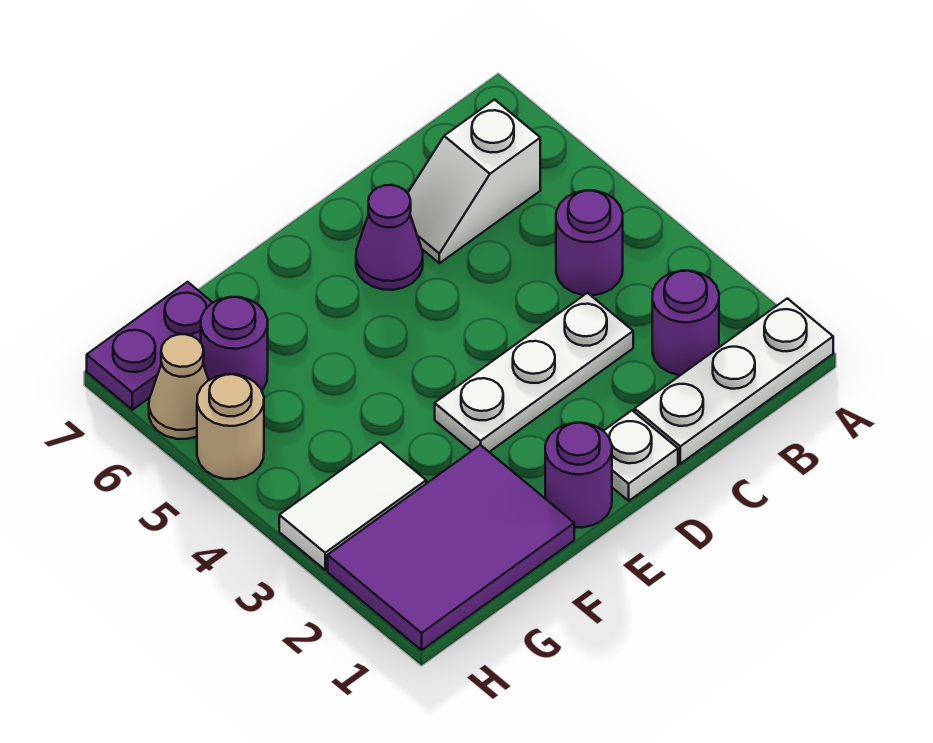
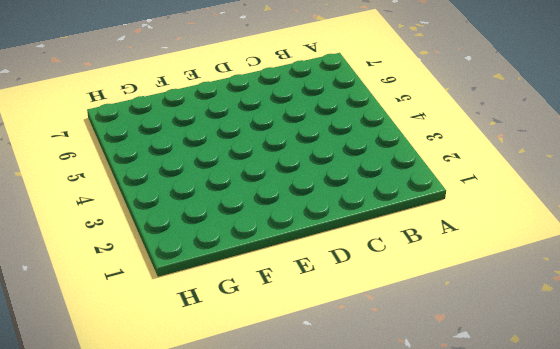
none -> white 1x3 plate [635,298,833,464]
none -> purple 1x1 round brick [652,271,719,375]
none -> purple 1x1 round brick [556,191,623,295]

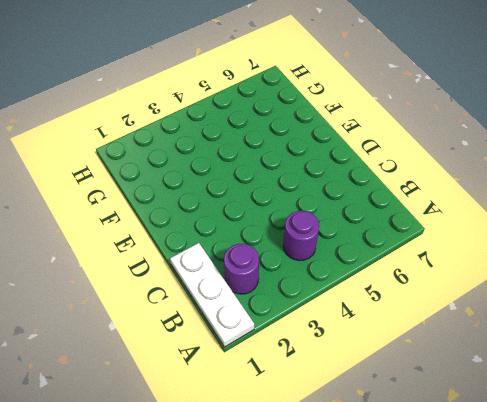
none -> white 1x2 slope [408,100,540,263]
none -> white 1x3 plate [435,293,633,452]
none -> white 1x1 plate [604,411,678,501]

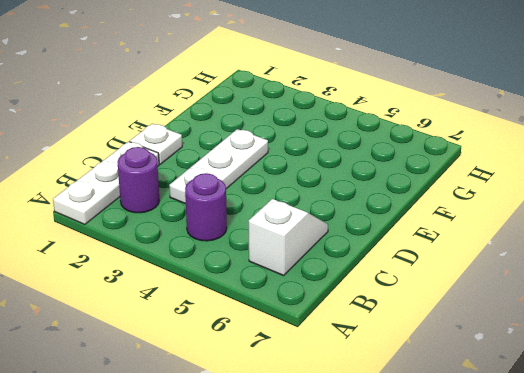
none -> purple 1x1 cone [356,185,423,290]
none -> purple 1x1 round brick [545,423,612,528]
none -> purple 2x3 tile [328,445,574,650]

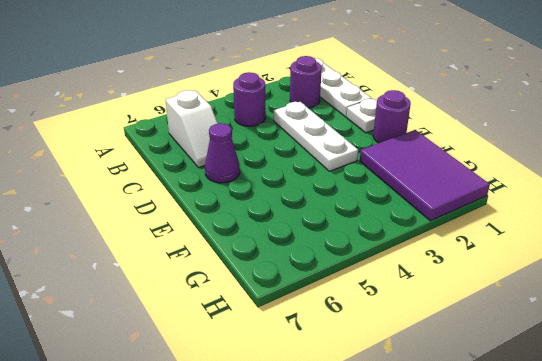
none -> white 1x2 tile [279,442,426,570]
none -> purple 1x1 round brick [201,297,268,390]
none -> purple 1x2 plate [87,282,213,410]

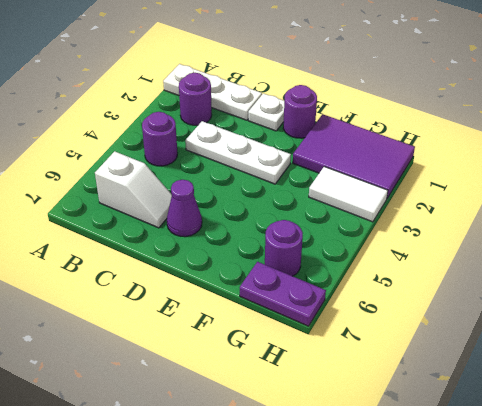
none -> tan 1x1 round brick [197,374,264,479]
none -> tan 1x1 cone [149,334,209,439]

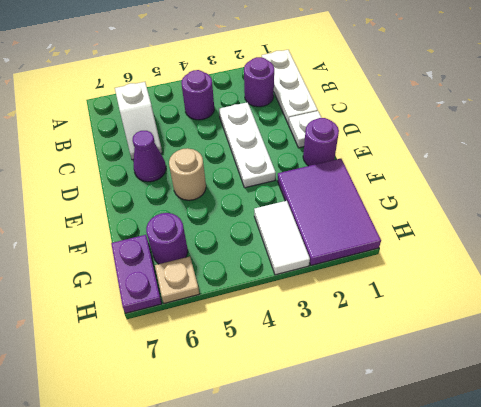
tan 1x1 round brick [169,148,206,200] -> tan 1x1 round brick moved to [197,374,264,479]
tan 1x1 plate [155,257,199,303] -> tan 1x1 cone [149,334,209,439]

